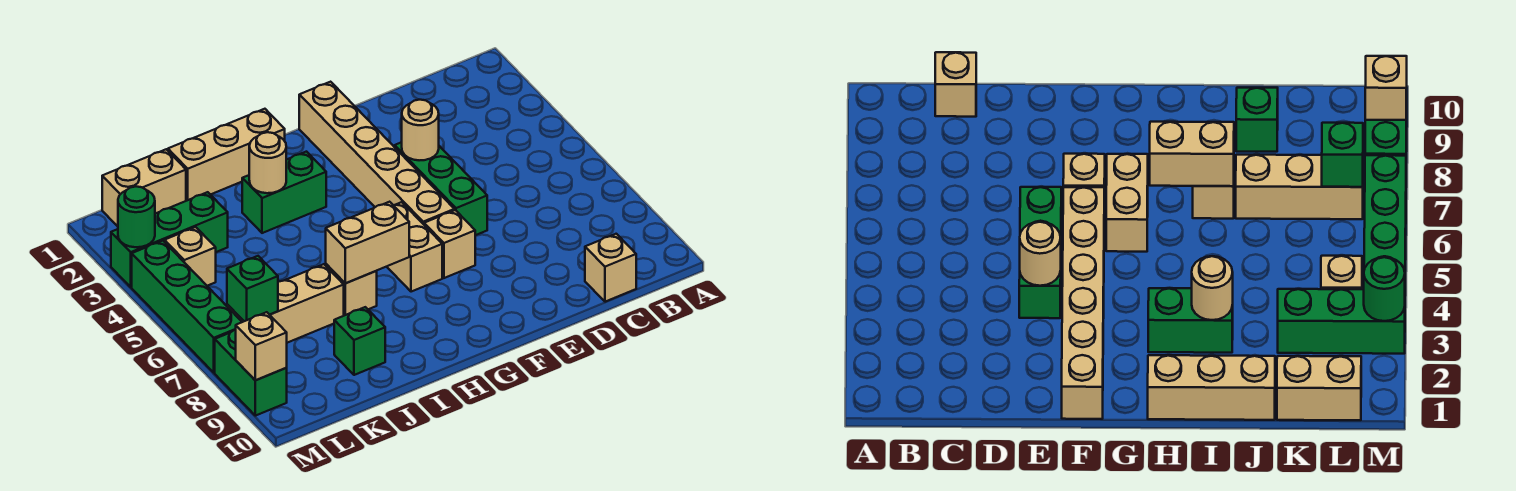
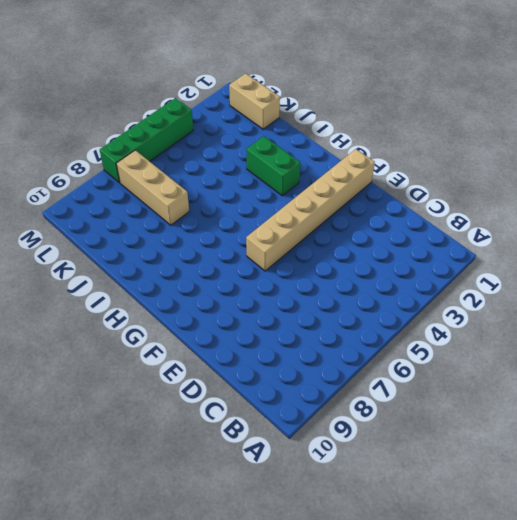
none -> tan 1x1 brick [585,234,636,302]
none -> green 1x3 brick [395,142,487,235]
none -> tan 1x1 brick [424,210,475,278]

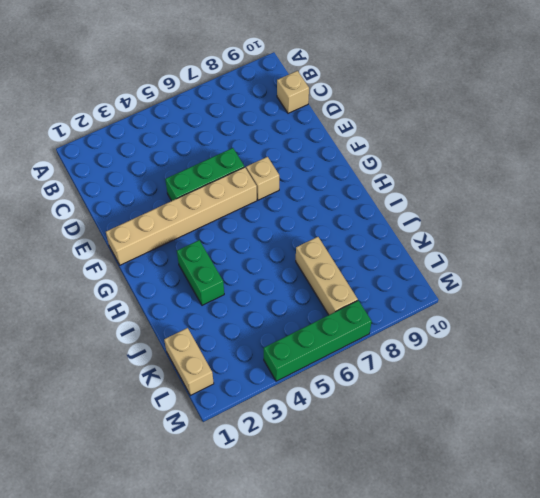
none -> tan 1x2 brick [387,202,442,292]
none -> tan 1x3 brick [168,109,285,201]
none -> tan 1x1 brick [326,264,377,316]

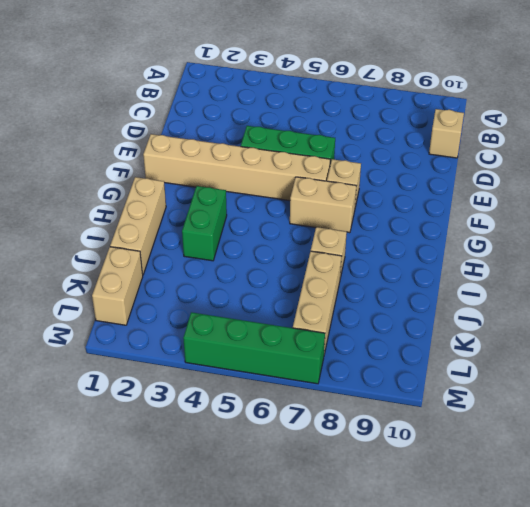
none -> green 1x1 brick [334,307,385,375]
none -> green 1x3 brick [111,192,228,287]
none -> tan 1x1 brick [165,227,216,286]

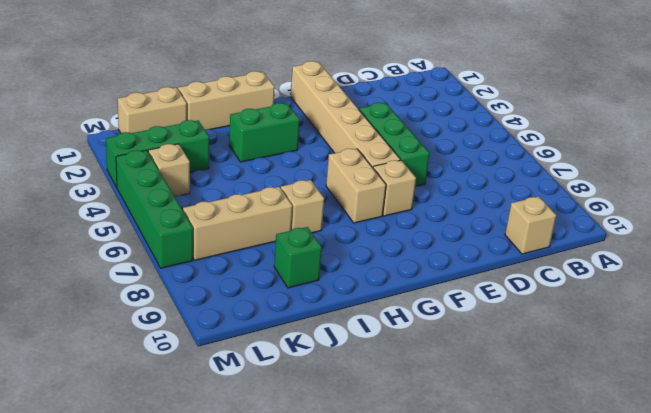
none -> green 1x2 brick [215,330,287,416]
none -> tan 1x1 round brick [402,100,439,160]
none -> tan 1x2 brick [326,202,409,283]

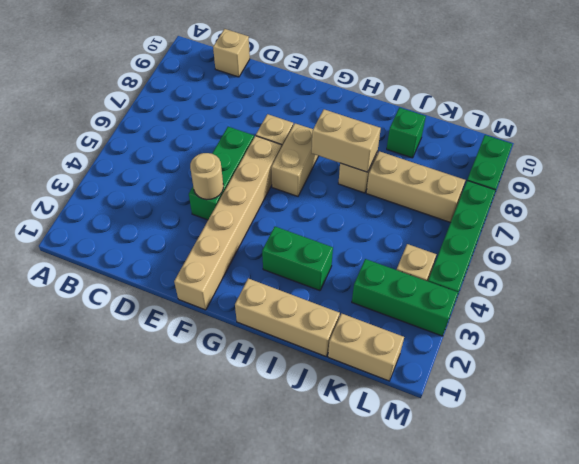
none -> tan 1x1 round brick [249,132,286,193]
none -> green 1x1 brick [227,256,278,321]
none -> green 1x1 round brick [118,186,155,247]

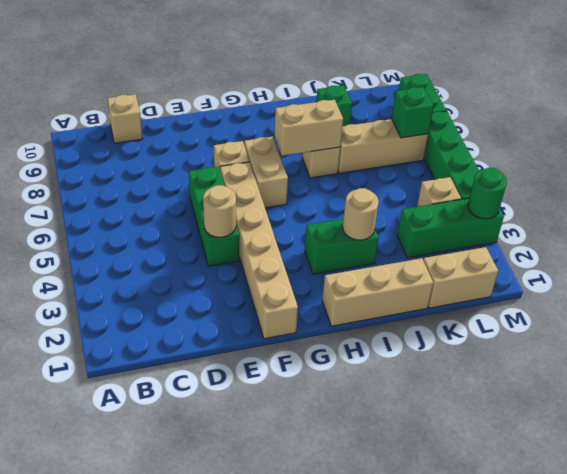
none -> tan 1x1 brick [236,312,287,380]

